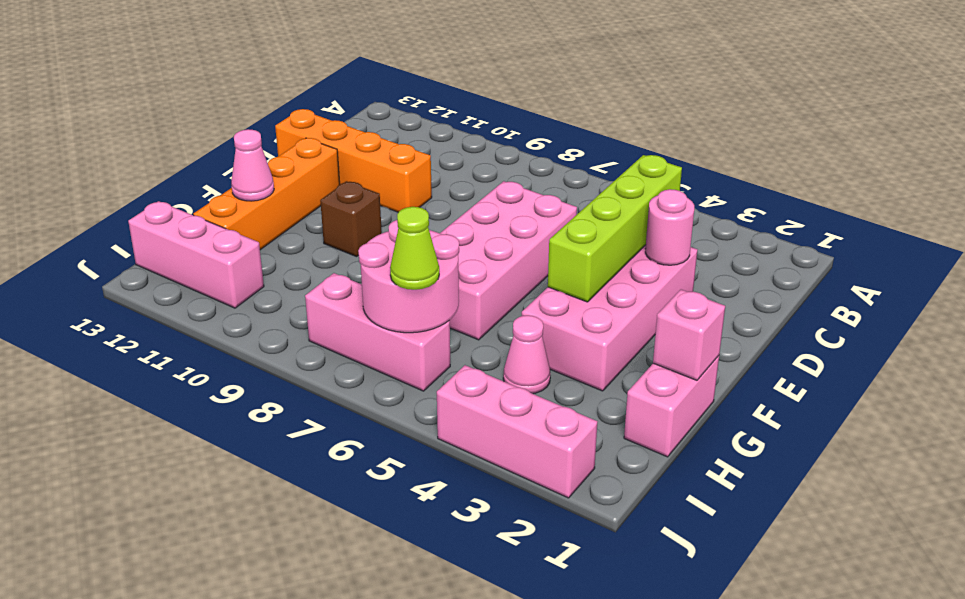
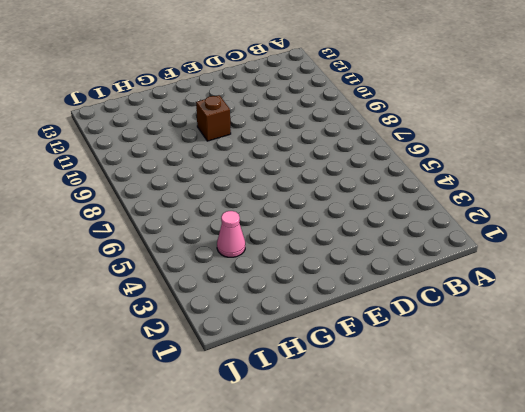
none -> pink 2x4 brick [522,245,697,391]
none -> pink 2x4 brick [440,181,577,340]
none -> orange 1x4 brick [275,109,432,212]

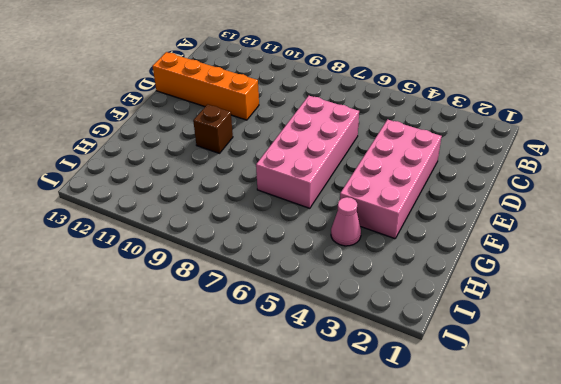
none -> orange 1x4 brick [193,138,340,250]
none -> pink 1x2 brick [624,356,719,457]
none -> pink 1x3 brick [305,273,450,391]

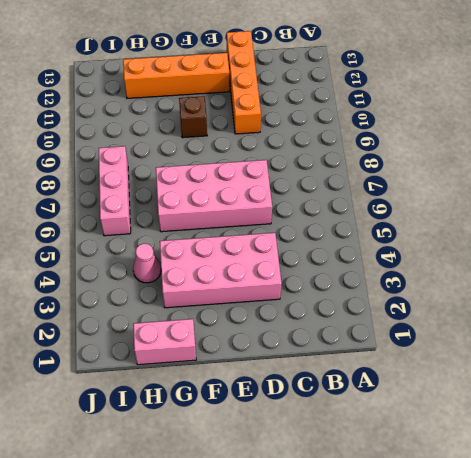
none -> pink 1x3 brick [128,201,264,308]
none -> pink 1x3 brick [437,365,597,498]
none -> lime 1x4 brick [548,155,682,302]

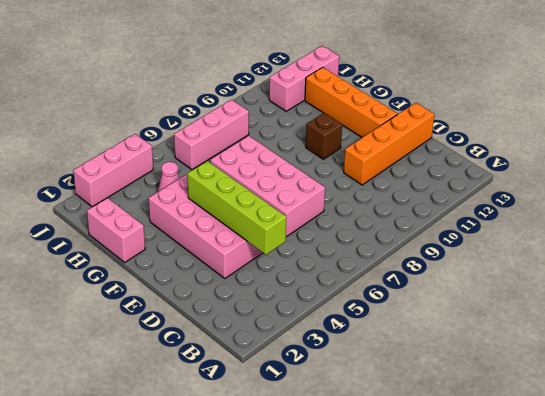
none -> pink 1x1 round brick [645,189,694,265]
none -> pink 1x1 brick [653,290,725,380]
none -> pink 1x1 cone [231,129,274,201]

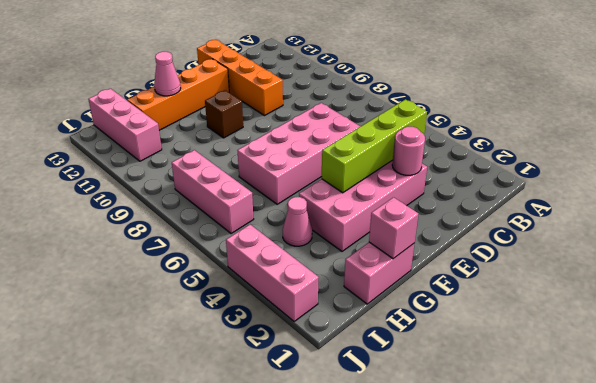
none -> pink 2x2 round brick [358,220,459,333]
none -> lime 1x1 cone [390,207,439,290]

